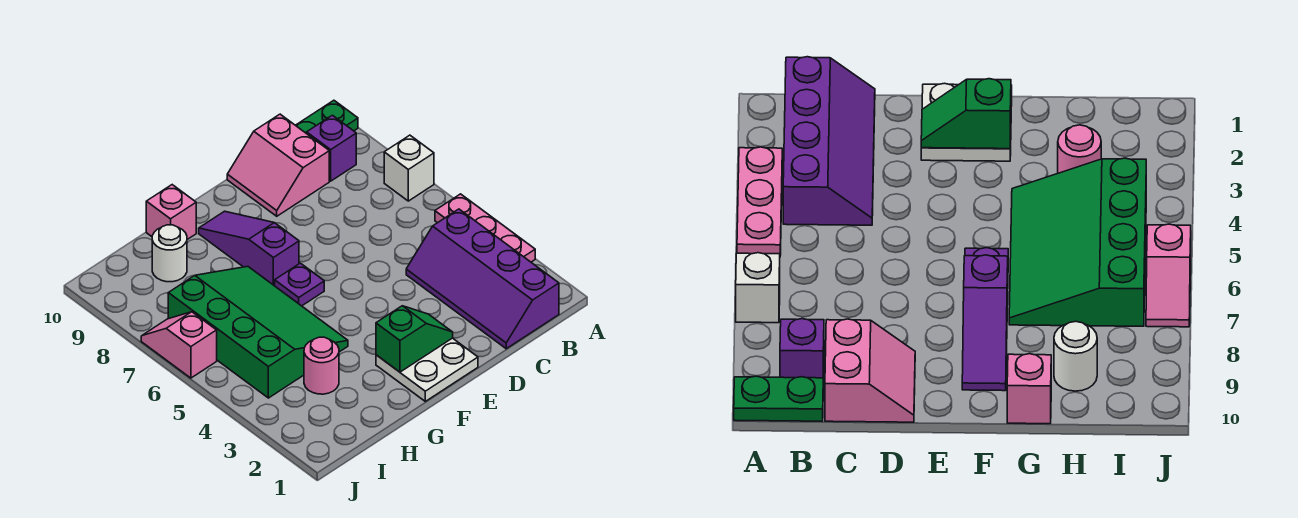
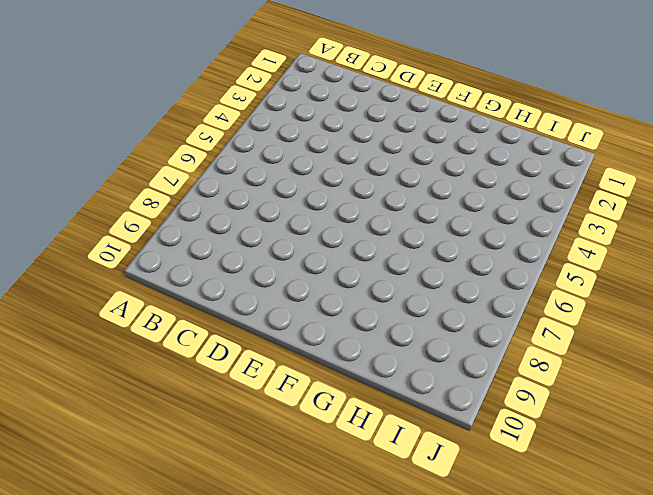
none -> pink 1x3 plate [435,194,535,262]
none -> white 1x1 brick [384,135,434,201]
none -> green 1x2 plate [296,100,358,134]

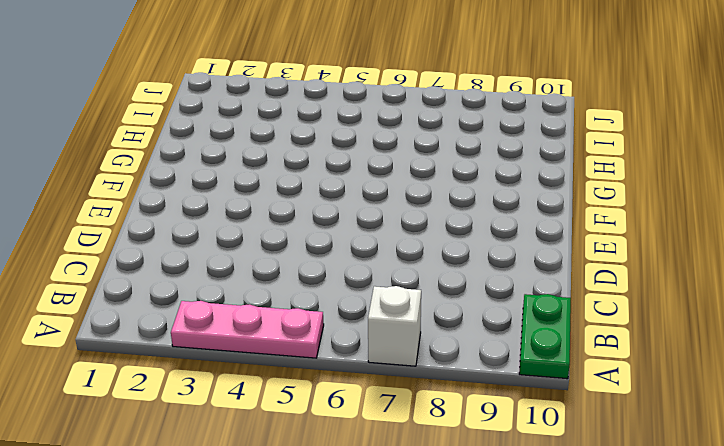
none -> purple 2x4 slope [406,209,559,349]
none -> purple 1x1 brick [307,115,356,181]
none -> pink 2x2 slope [227,114,329,216]

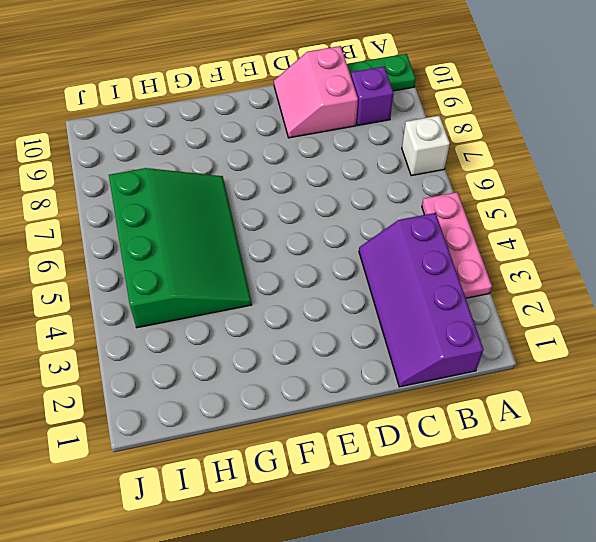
none -> white 2x2 plate [376,338,478,401]
none -> purple 1x1 plate [275,263,324,306]
none -> purple 1x3 slope [199,211,299,286]

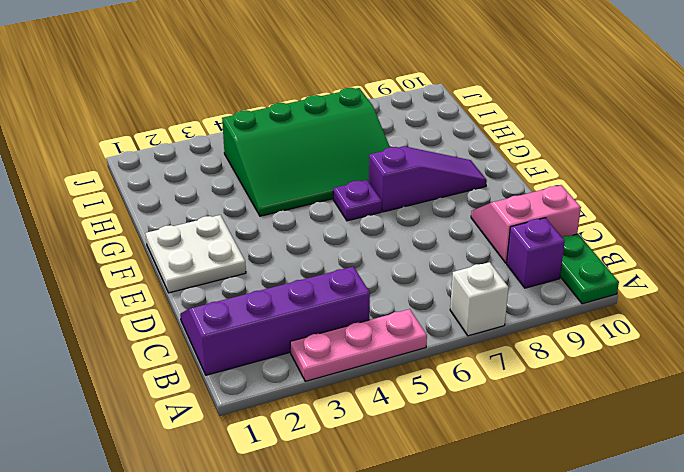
none -> pink 1x1 brick [146,185,196,240]
none -> pink 1x1 round brick [304,337,339,394]
none -> white 1x1 round brick [152,225,187,282]

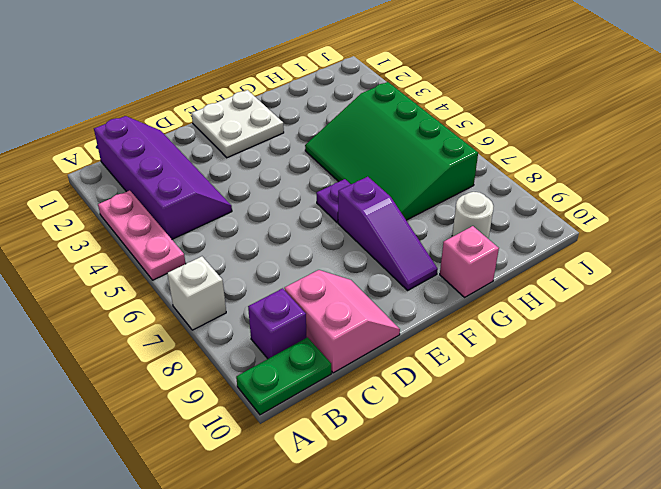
none -> pink 1x1 round brick [304,337,339,394]
none -> pink 1x2 slope [141,312,217,378]
none -> green 1x2 slope [376,306,453,372]

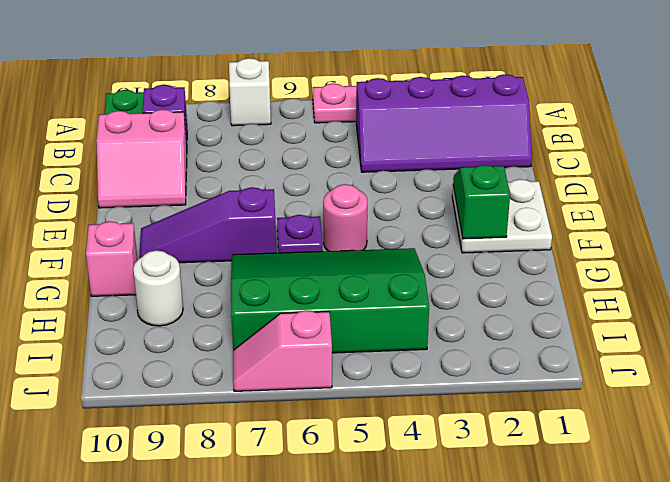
pink 1x1 round brick [323,184,367,251] -> pink 1x1 round brick moved to [304,337,339,394]

